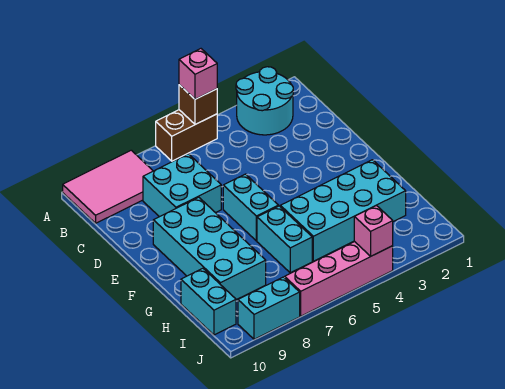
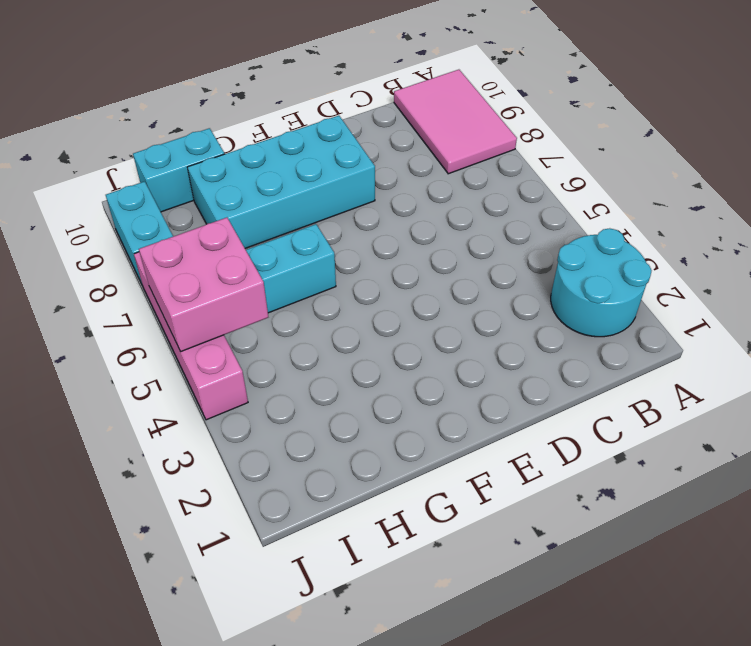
pink 2x2 brick [139,218,268,352] -> none
none -> brown 1x2 brick [156,110,217,161]
none -> cyan 2x2 brick [143,154,221,217]
none -> cyan 1x2 brick [223,174,279,241]

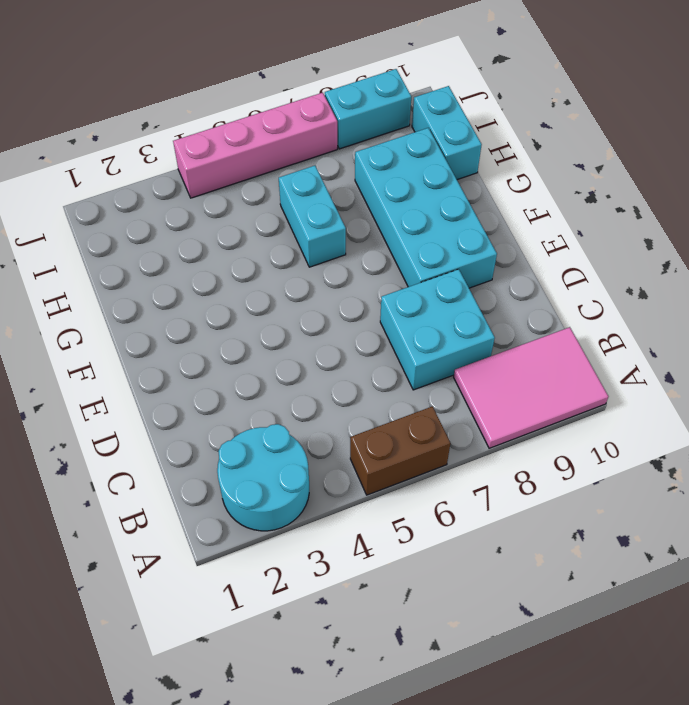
none -> cyan 1x2 brick [223,174,279,241]
none -> cyan 2x4 brick [280,160,406,261]
none -> brown 1x1 brick [179,85,217,124]

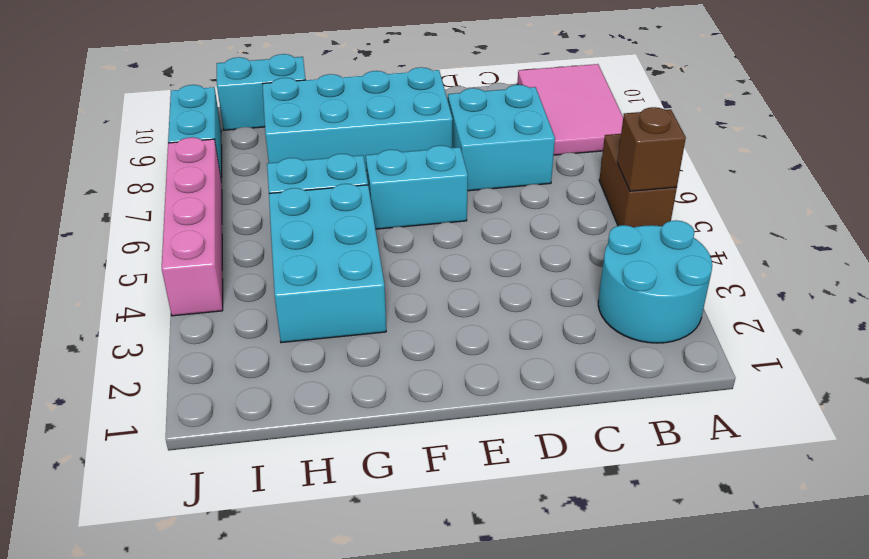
cyan 2x3 brick [269,184,386,343] -> cyan 2x4 brick [280,160,406,261]
none -> pink 1x1 brick [354,205,393,256]
none -> pink 1x1 brick [179,49,217,99]

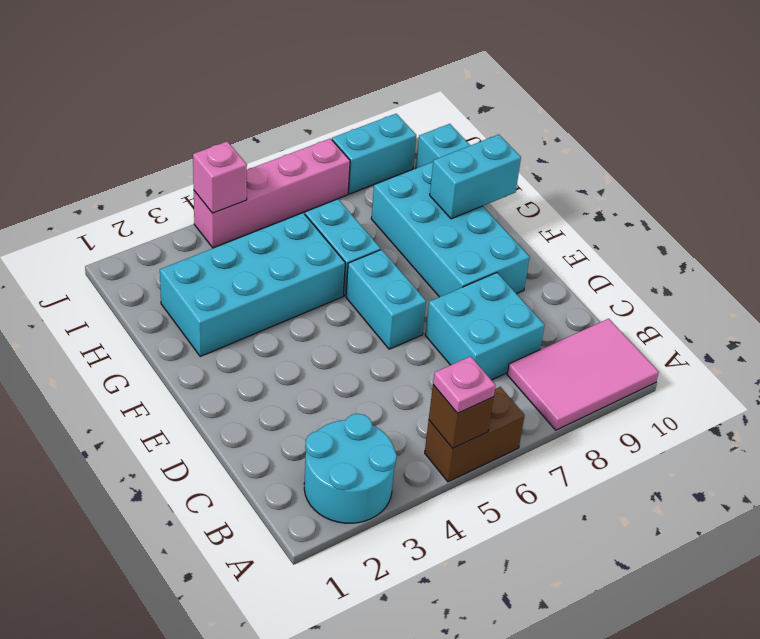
pink 1x1 plate [433,356,496,413] -> pink 1x1 brick [179,49,217,99]
cyan 1x2 brick [430,134,521,219] -> none

